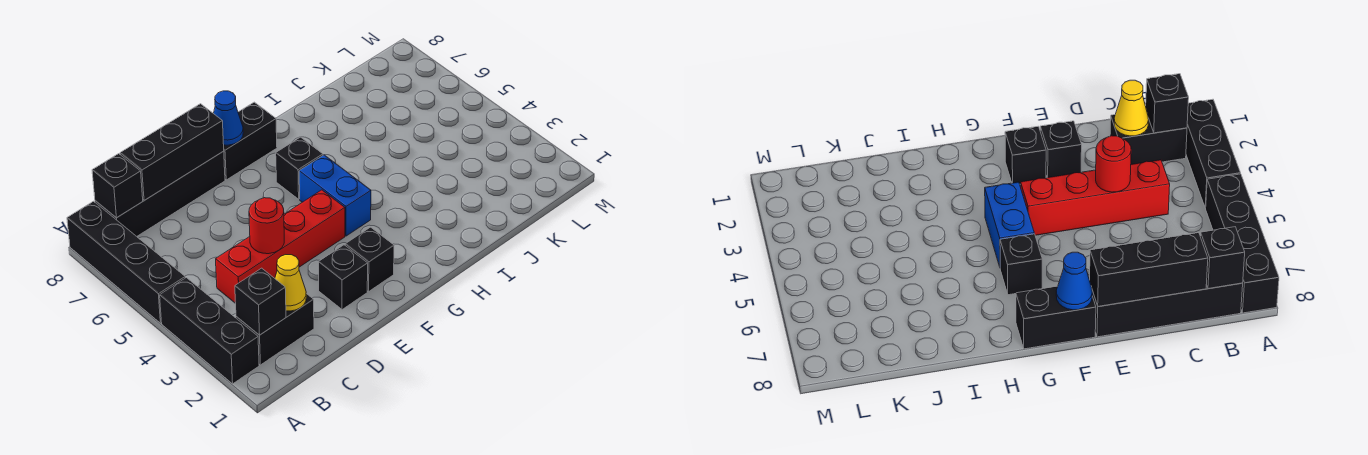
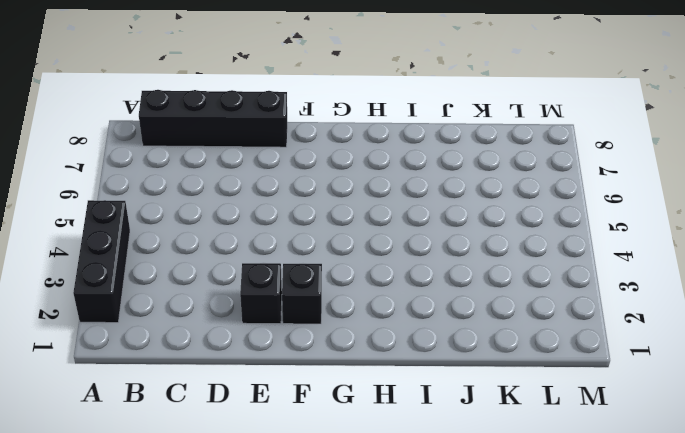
none -> black 1x4 brick [67,201,185,323]
none -> black 1x2 brick [236,294,314,365]
none -> red 1x4 brick [216,190,345,303]

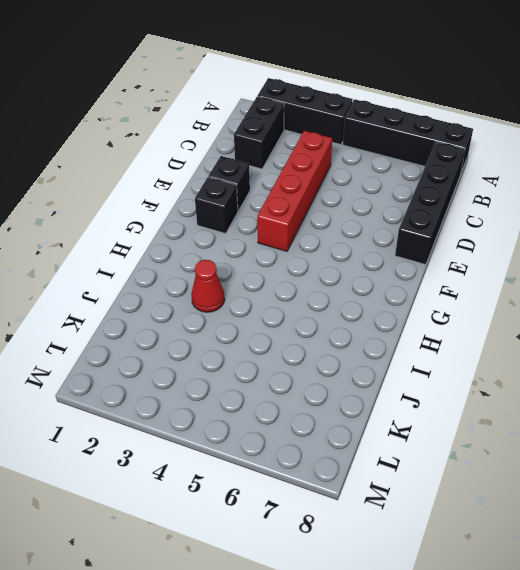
red 1x1 cone [191,260,225,312] -> none
none -> black 1x2 brick [224,102,277,180]
none -> blue 1x2 brick [299,155,371,236]
none -> black 1x1 brick [276,137,323,199]

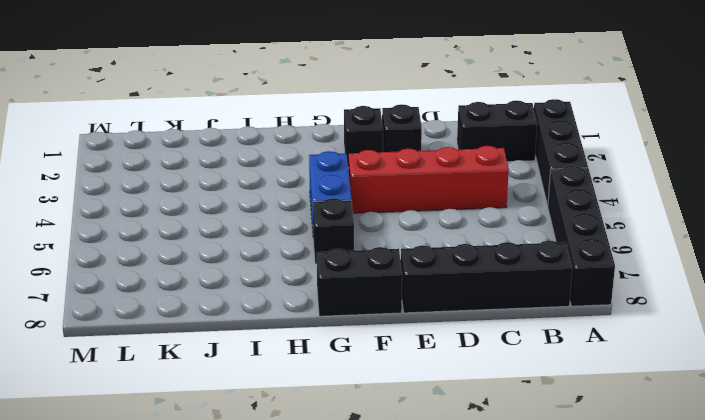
none -> black 1x1 brick [235,268,286,335]
none -> black 1x1 brick [92,154,143,218]
none -> yellow 1x1 cone [275,255,306,311]

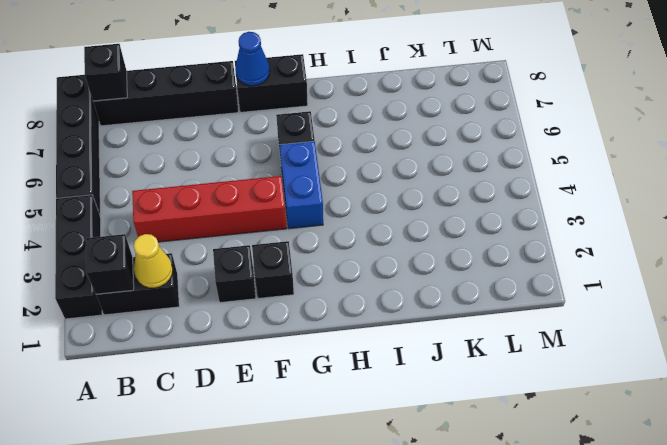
none -> black 1x3 brick [120,104,224,200]
none -> red 1x1 round brick [249,198,284,254]

